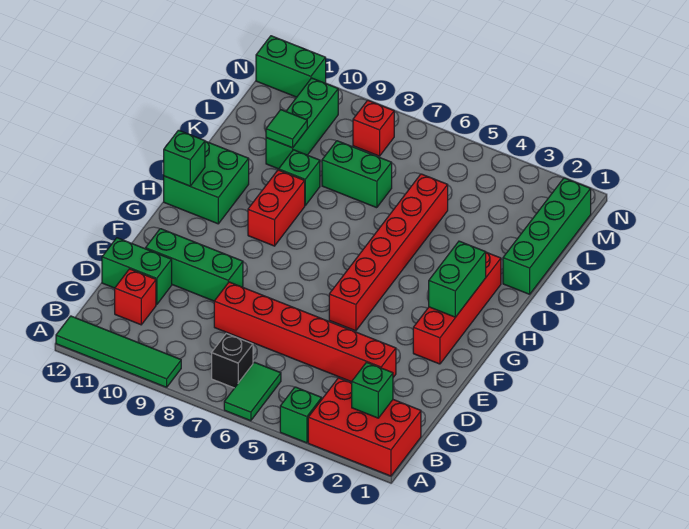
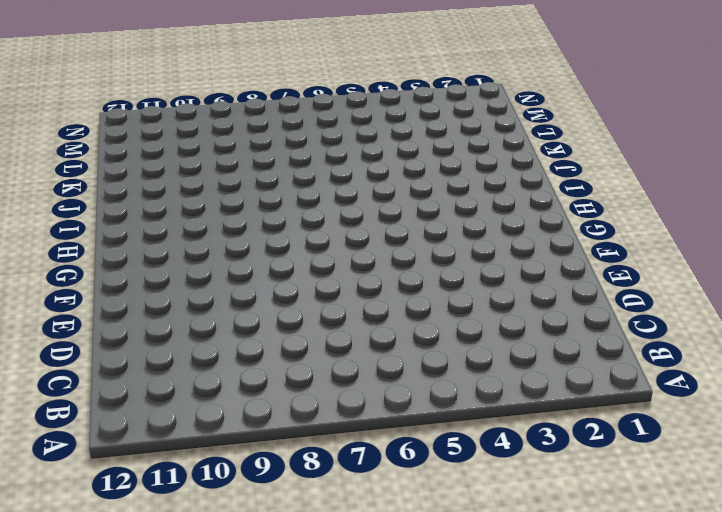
none -> red 2x3 brick [308,378,421,476]
none -> green 1x1 brick [280,387,322,443]
none -> green 1x2 tile [224,362,281,421]

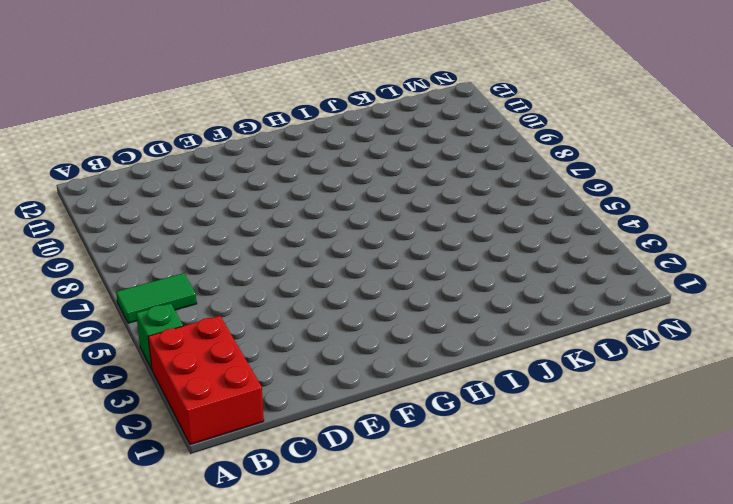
none -> green 1x4 tile [56,316,181,387]
none -> black 1x1 brick [212,334,253,388]
none -> red 1x1 brick [115,269,156,325]

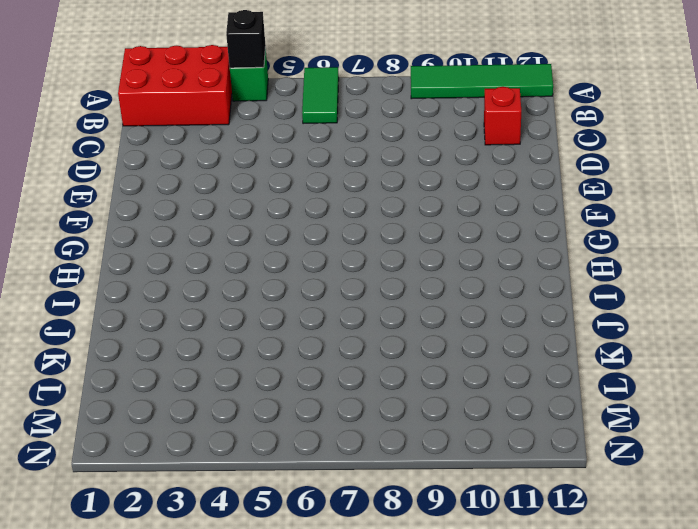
black 1x1 brick [226,10,266,68] -> black 1x1 brick moved to [212,334,253,388]
none -> red 1x6 brick [214,282,396,382]
none -> green 1x2 brick [102,238,172,305]
none -> green 1x3 brick [146,229,243,301]

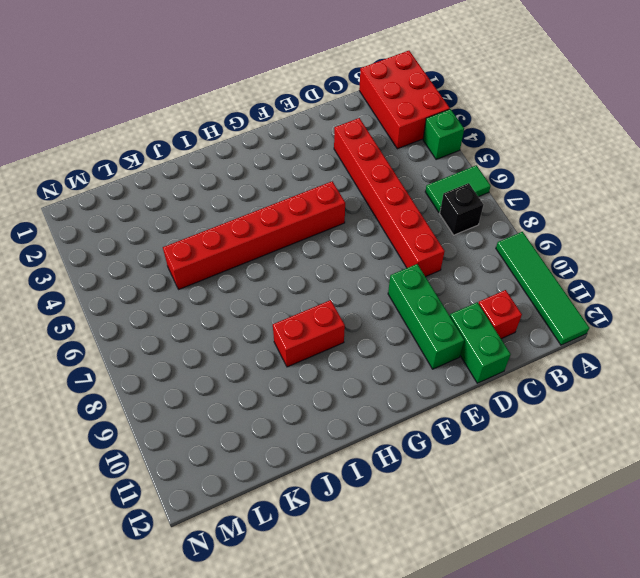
none -> red 1x4 brick [413,252,501,364]
none -> green 2x2 brick [164,141,249,224]
none -> green 1x4 brick [503,178,591,294]

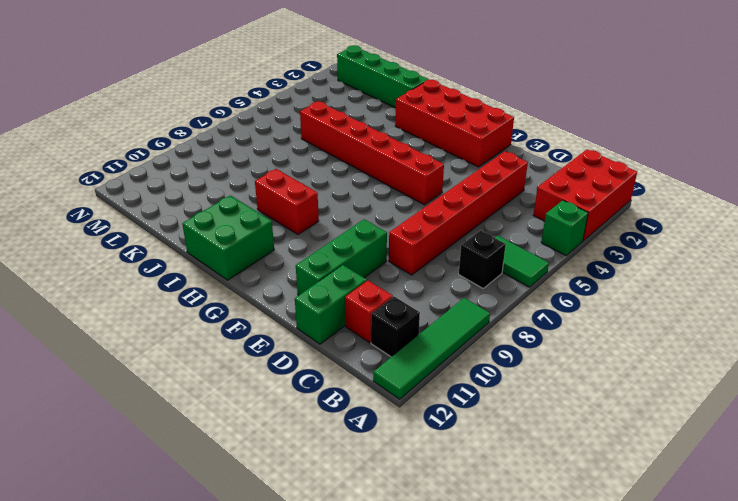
black 1x1 brick [371,297,420,357] -> none
red 2x4 brick [395,80,514,167] -> red 1x4 brick [413,252,501,364]
none -> green 1x1 brick [279,150,320,205]
none -> green 1x2 brick [322,141,392,208]
none -> green 1x3 brick [266,78,338,169]

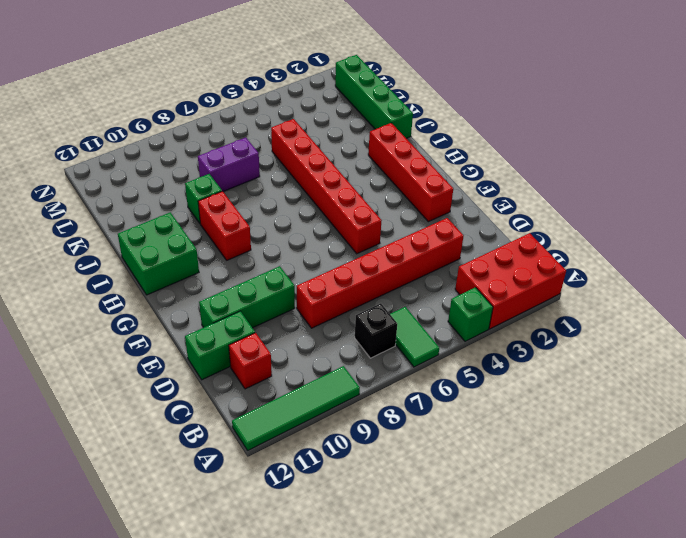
purple 1x2 brick [198,138,260,191] -> green 1x2 brick [322,141,392,208]
none -> green 1x3 brick [266,78,338,169]
none -> red 1x1 brick [353,100,394,156]
none -> green 1x2 brick [256,36,326,97]

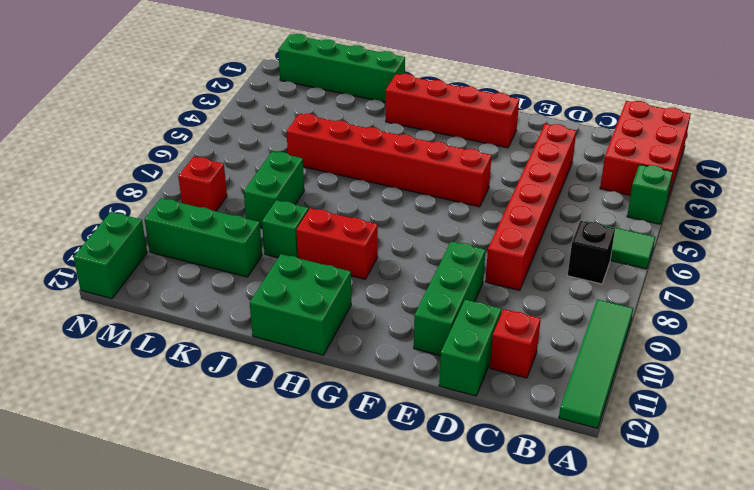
none -> green 1x1 brick [352,362,393,418]
none -> green 1x2 brick [429,241,486,317]
none -> green 1x1 brick [164,130,205,186]

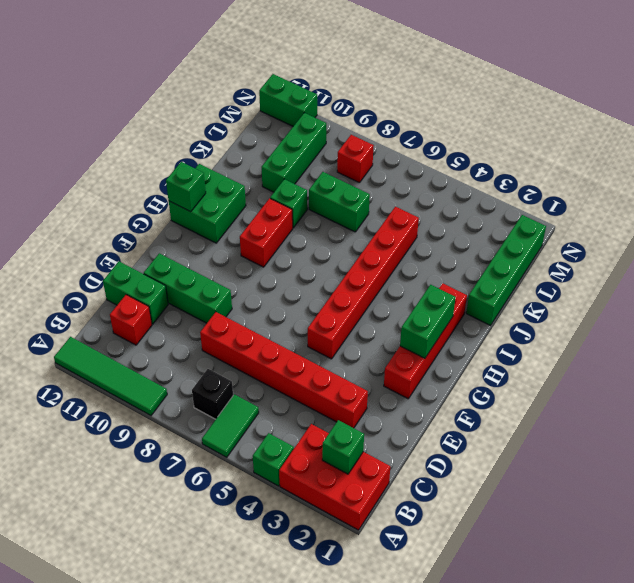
none -> green 1x1 tile [266,110,307,148]

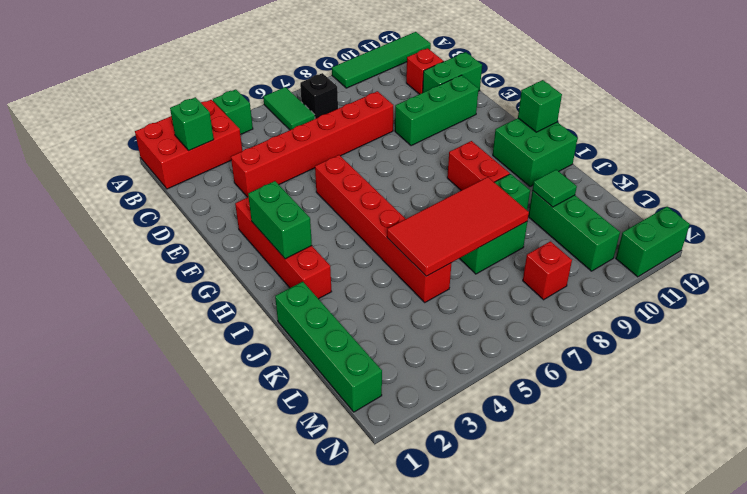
red 2x4 tile [387,177,529,276] -> none

